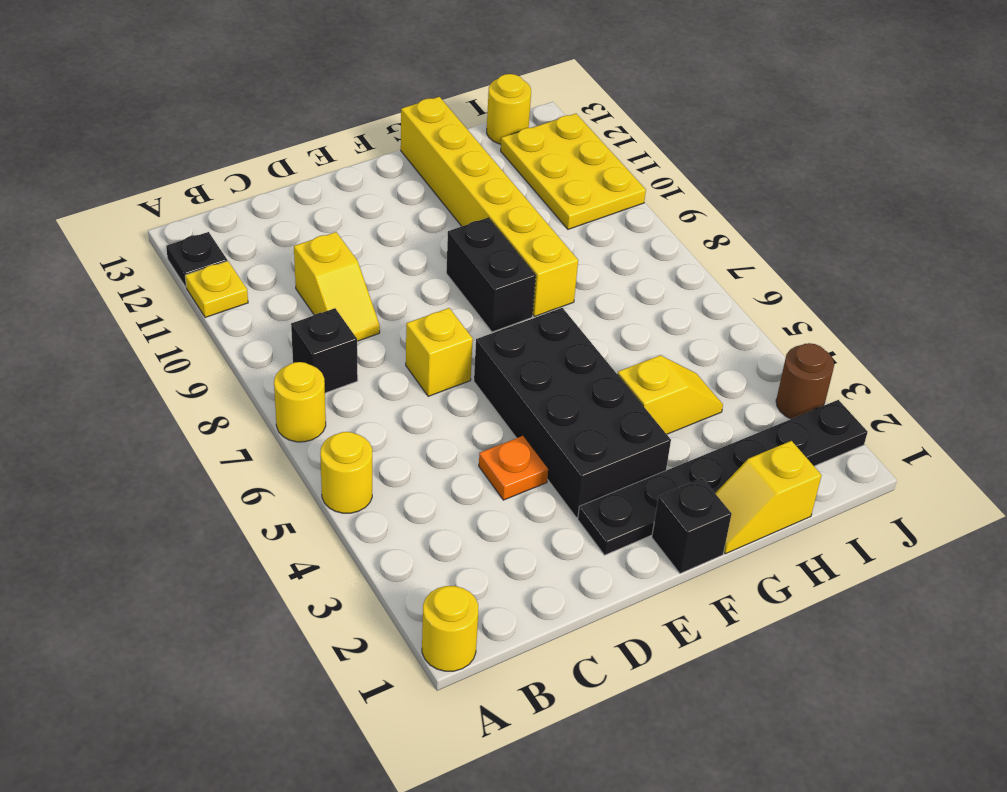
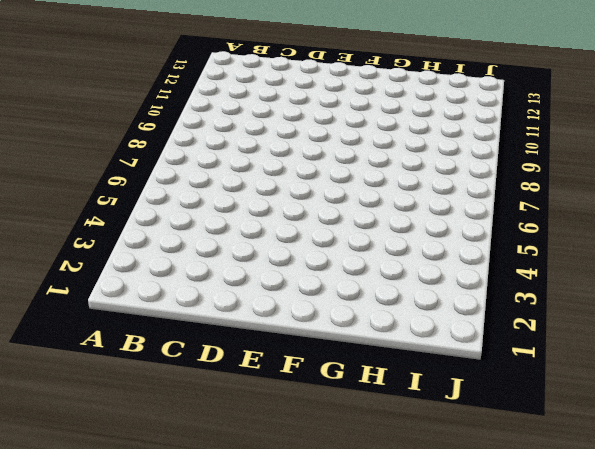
none -> yellow 1x1 round brick [422,586,478,671]
none -> yellow 1x1 round brick [320,432,372,513]
none -> yellow 1x1 round brick [274,362,326,442]

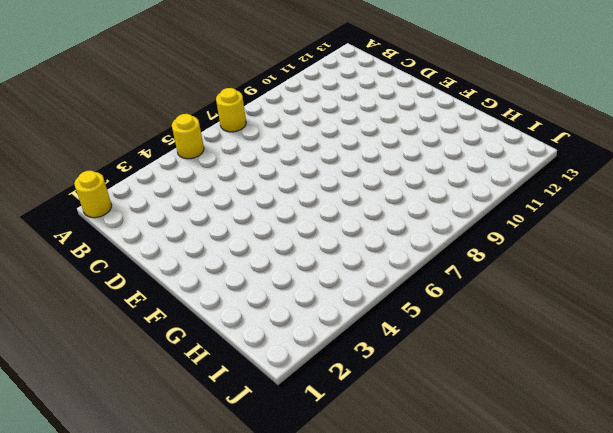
none -> yellow 1x1 plate [185,261,248,318]
none -> black 1x1 plate [166,232,227,287]
none -> black 1x1 brick [291,308,358,393]

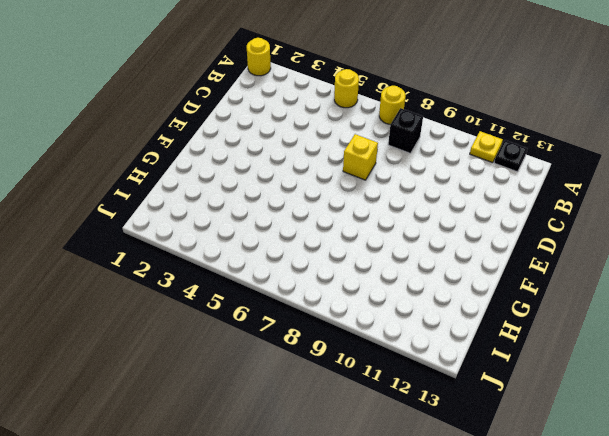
none -> yellow 1x2 slope [294,232,380,341]
none -> orange 1x1 plate [479,436,548,500]
none -> black 1x6 plate [578,400,868,555]

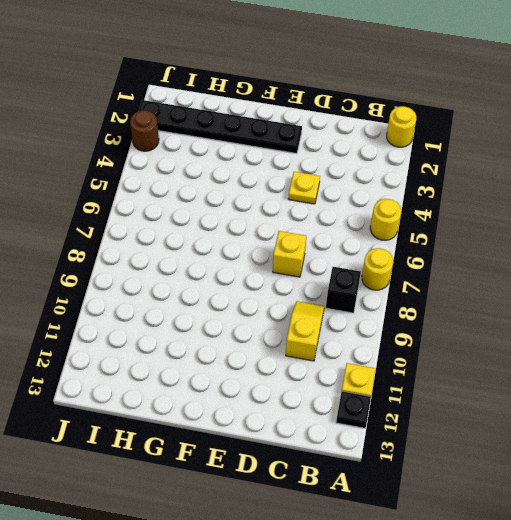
yellow 1x1 plate [288,172,320,204] -> orange 1x1 plate [479,436,548,500]
none -> black 2x4 brick [474,308,671,518]
none -> black 1x1 brick [652,478,732,574]
none -> black 1x2 brick [446,218,536,332]

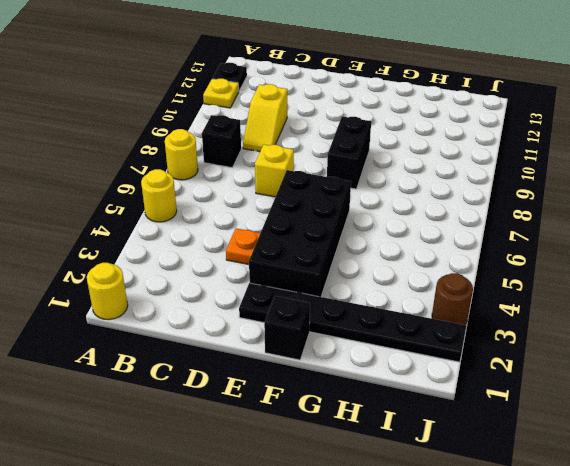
none -> yellow 1x2 slope [715,441,822,554]
none -> yellow 1x2 slope [617,355,723,434]
none -> yellow 1x6 brick [401,97,578,317]

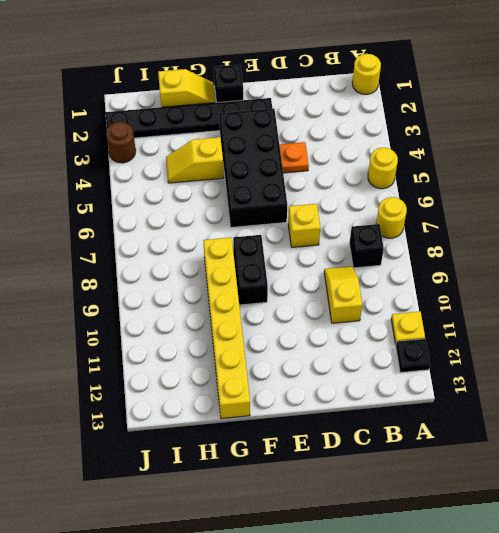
none -> yellow 2x3 plate [501,114,646,229]
none -> yellow 1x1 round brick [487,74,531,144]

